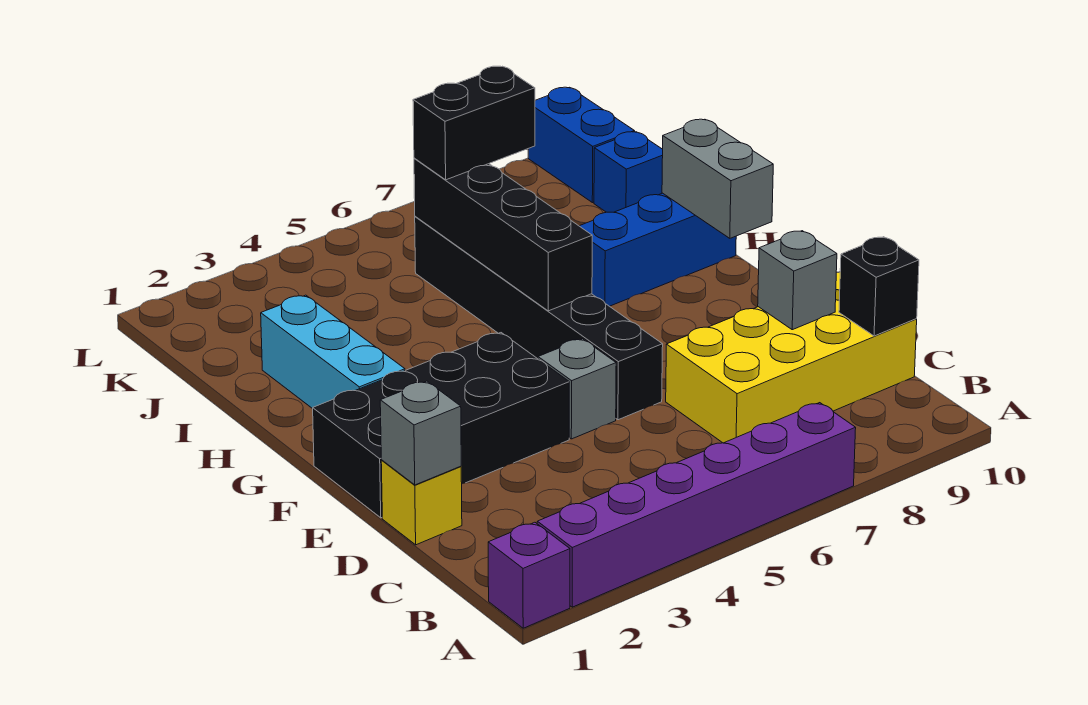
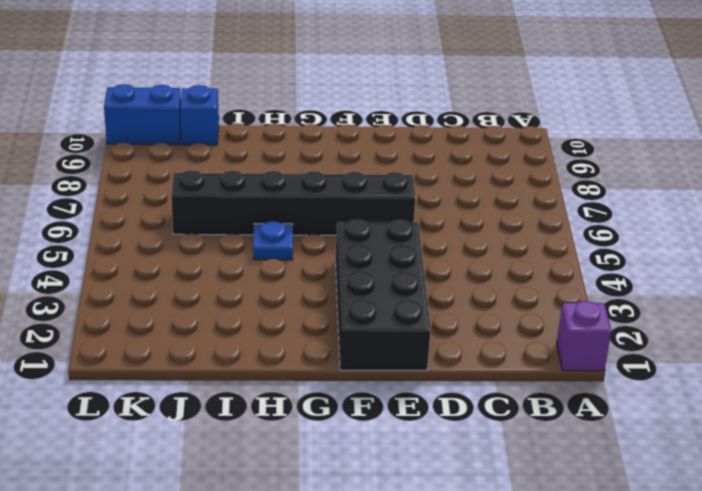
blue 1x1 plate [253,221,293,260] -> none
none -> purple 1x6 brick [537,403,856,607]
none -> yellow 2x4 brick [666,272,917,443]
none -> yellow 1x1 brick [381,460,462,545]

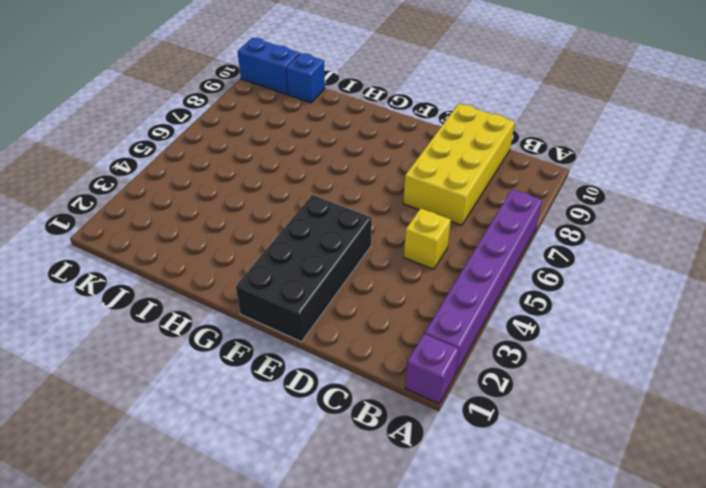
yellow 1x1 brick [404,208,451,269] -> yellow 1x1 brick moved to [381,460,462,545]
none -> grey 1x1 brick [538,339,616,439]
none -> black 1x6 brick [415,216,663,420]
none -> cyan 1x3 brick [261,295,405,409]

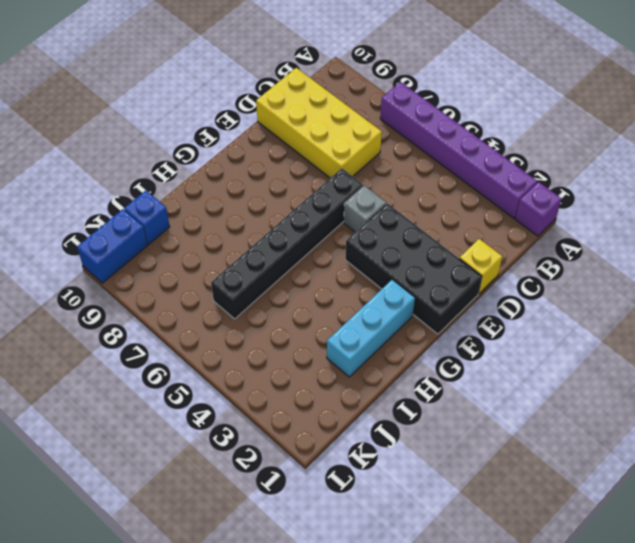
none -> blue 1x3 brick [580,193,736,306]
none -> black 1x1 brick [839,237,919,336]
none -> grey 1x1 brick [380,381,461,485]

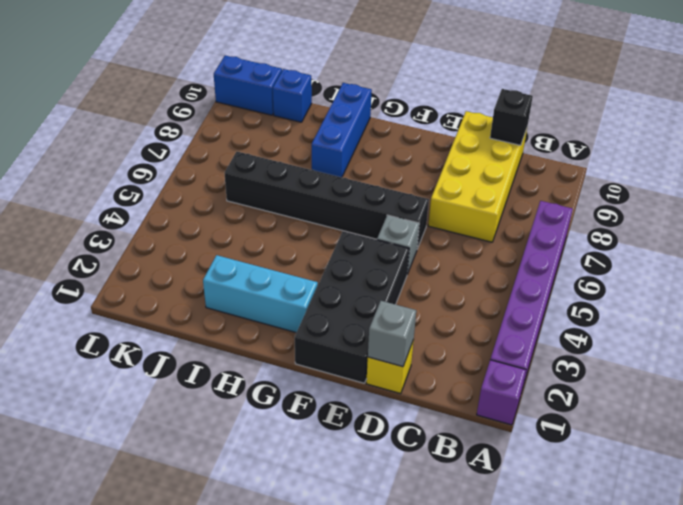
none -> grey 1x1 brick [758,231,837,330]
none -> black 1x4 brick [414,158,592,311]
none -> grey 1x2 brick [662,119,773,238]

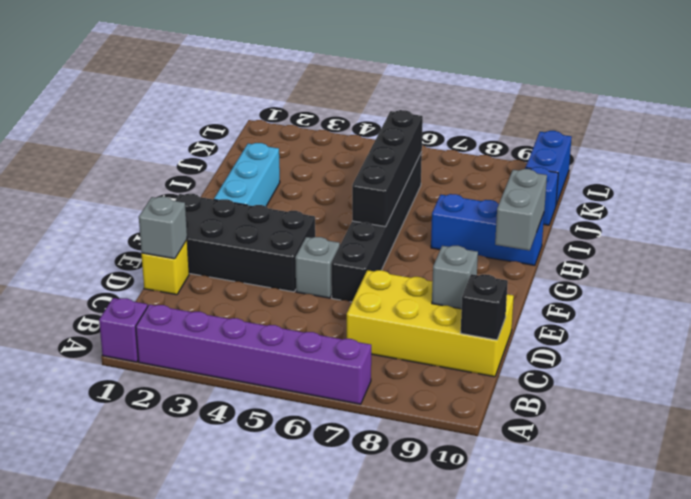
none -> black 1x2 brick [413,66,535,180]

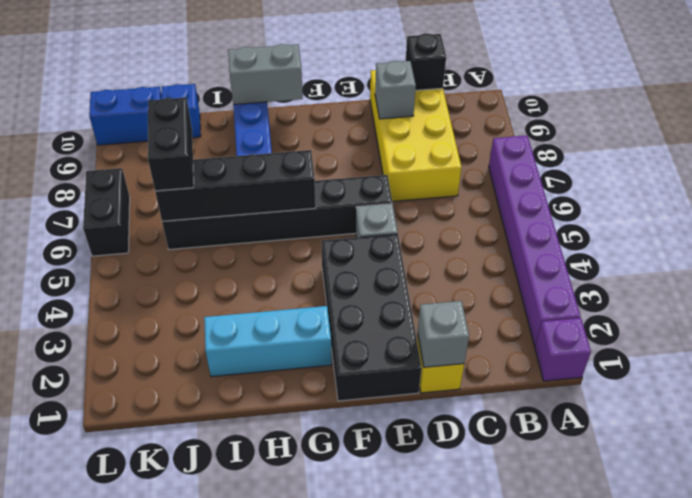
black 1x2 brick [83,168,130,256] -> none

